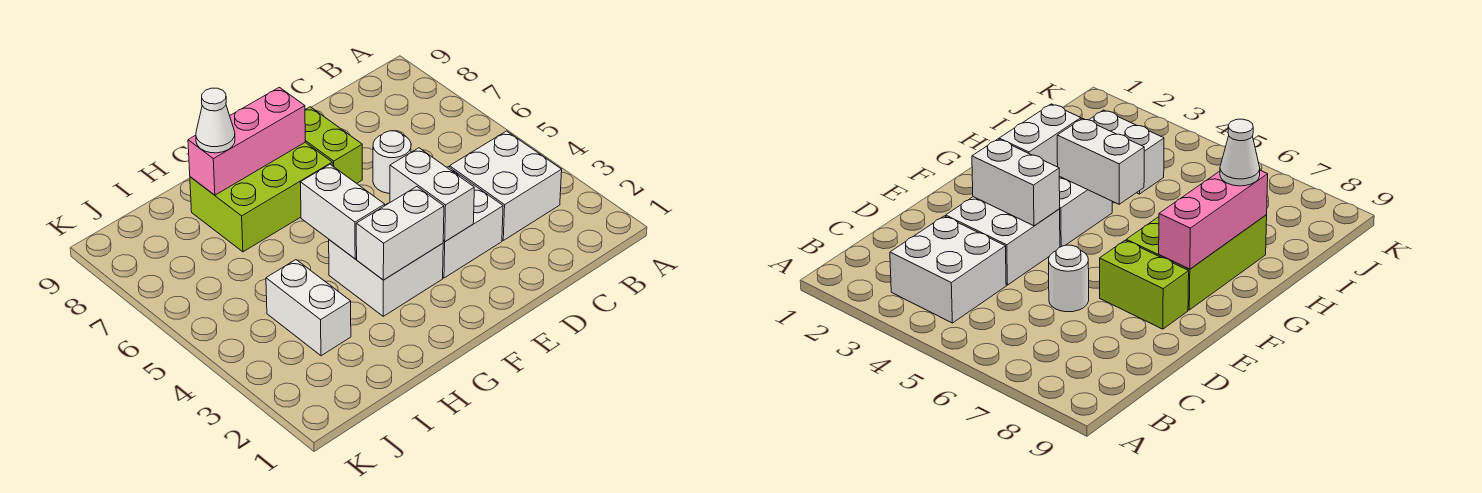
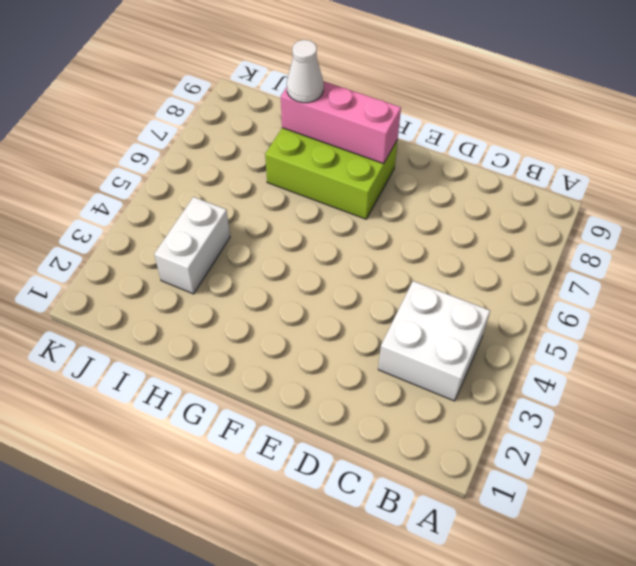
none -> white 2x2 brick [443,167,503,278]
none -> white 1x1 round brick [373,131,411,193]
none -> lime 1x2 brick [305,107,362,183]

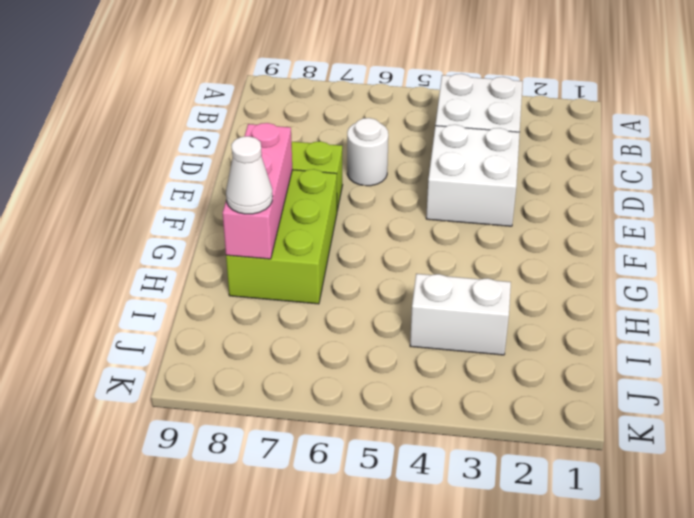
none -> white 2x2 brick [329,204,443,316]
none -> white 1x2 brick [390,148,474,242]
none -> white 1x2 brick [356,187,444,280]

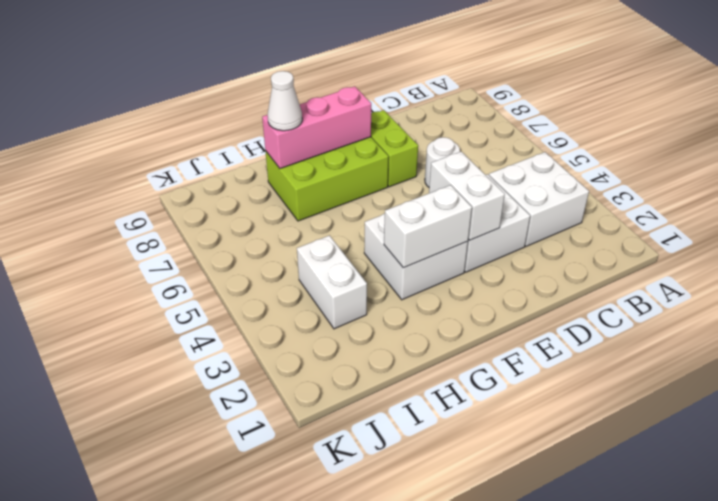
none -> white 1x2 brick [300,164,385,259]

